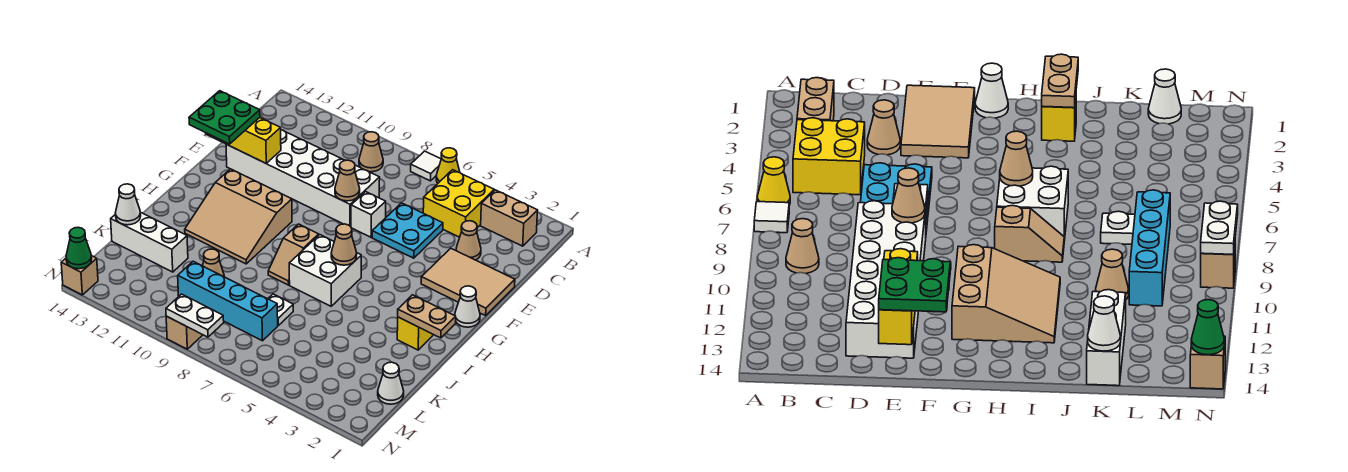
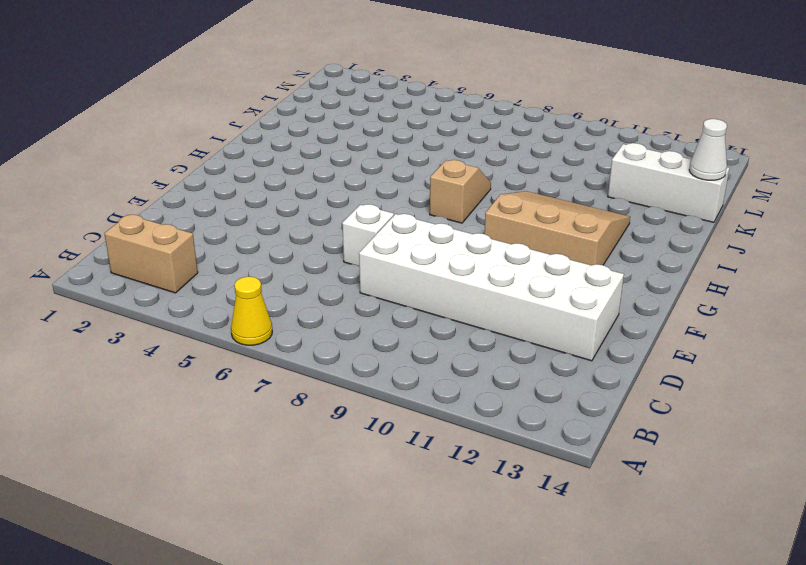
none -> white 1x1 tile [411,151,441,181]
none -> yellow 2x2 brick [423,170,494,237]
none -> tan 1x1 cone [359,132,383,172]
none -> tan 1x1 cone [456,221,481,260]

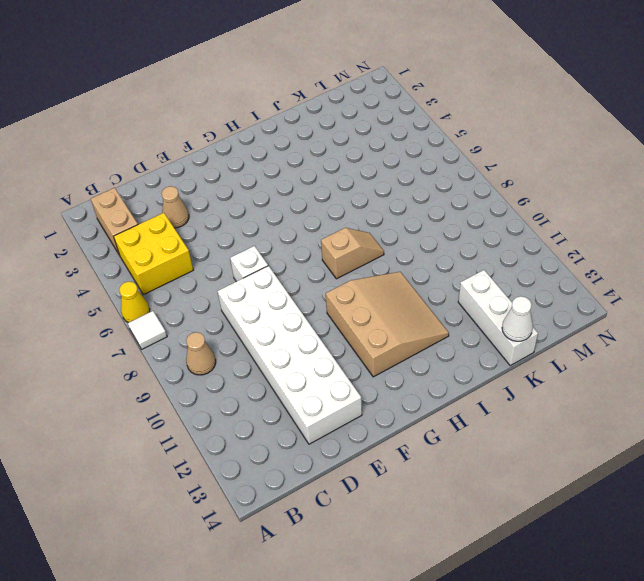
none -> cyan 2x2 plate [372,203,443,258]
none -> tan 2x3 tile [421,248,515,315]
none -> white 1x1 cone [455,286,480,327]
none -> white 2x2 brick [289,235,361,306]

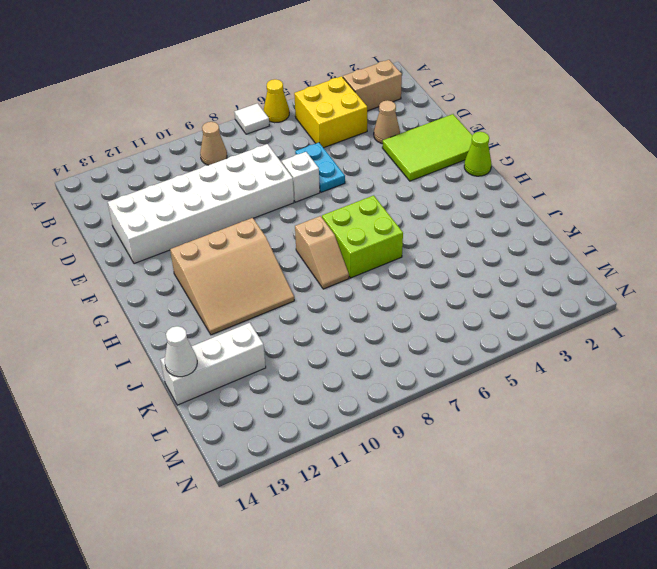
cyan 1x2 plate [295,143,345,192] -> cyan 2x2 plate [372,203,443,258]
lime 2x3 tile [382,114,473,181] -> tan 2x3 tile [421,248,515,315]
lime 1x1 cone [464,132,492,176] -> white 1x1 cone [455,286,480,327]
lime 2x2 brick [322,195,403,278] -> white 2x2 brick [289,235,361,306]
none -> yellow 1x1 brick [397,317,433,350]
none -> white 1x1 plate [268,294,293,325]
none -> tan 1x1 cone [203,249,224,277]
none -> white 1x1 cone [378,362,404,404]

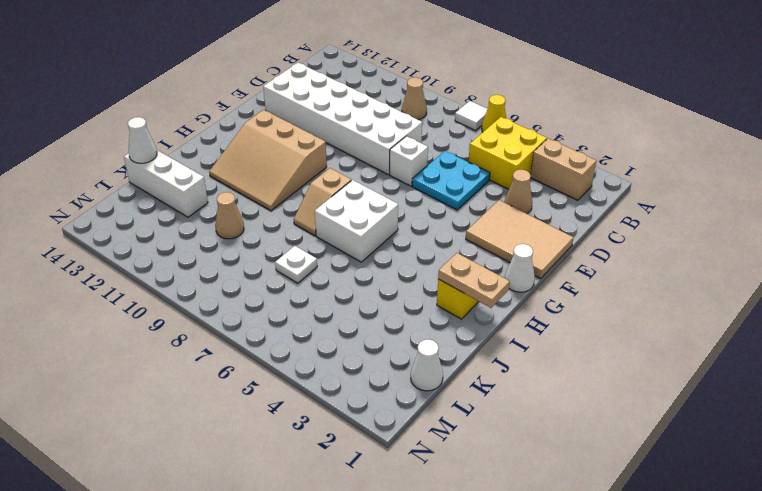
none -> cyan 1x4 brick [178,261,278,341]
none -> tan 1x1 brick [166,316,202,349]
none -> tan 1x1 brick [61,256,98,295]
none -> tan 1x1 cone [335,160,360,201]

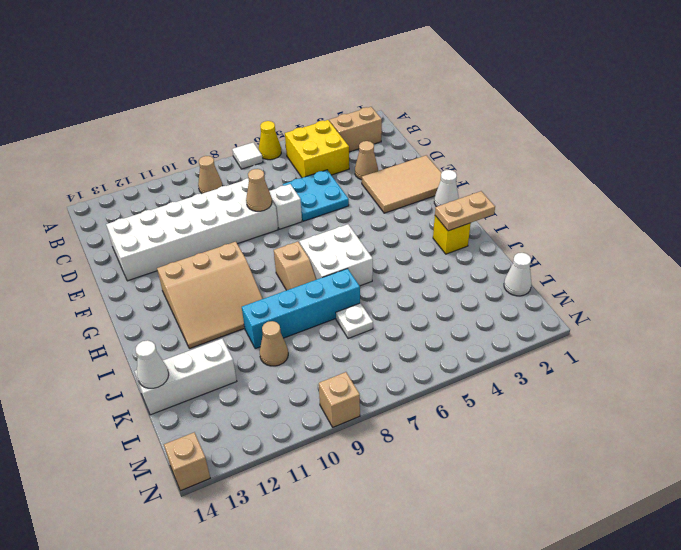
cyan 1x4 brick [242,269,360,349] -> cyan 1x4 brick moved to [178,261,278,341]
none -> yellow 1x3 brick [206,118,281,163]
none -> tan 1x1 cone [331,224,357,265]
none -> white 1x2 plate [166,294,224,337]
none -> green 1x1 cone [66,227,92,269]

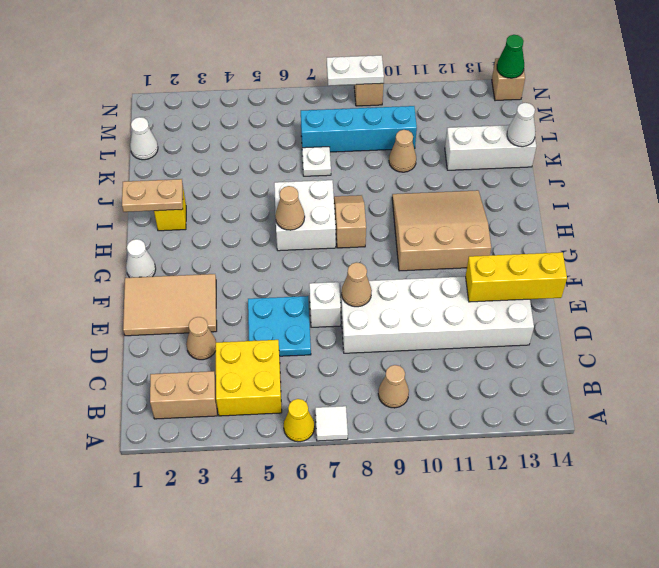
none -> green 2x2 plate [189,91,260,144]

